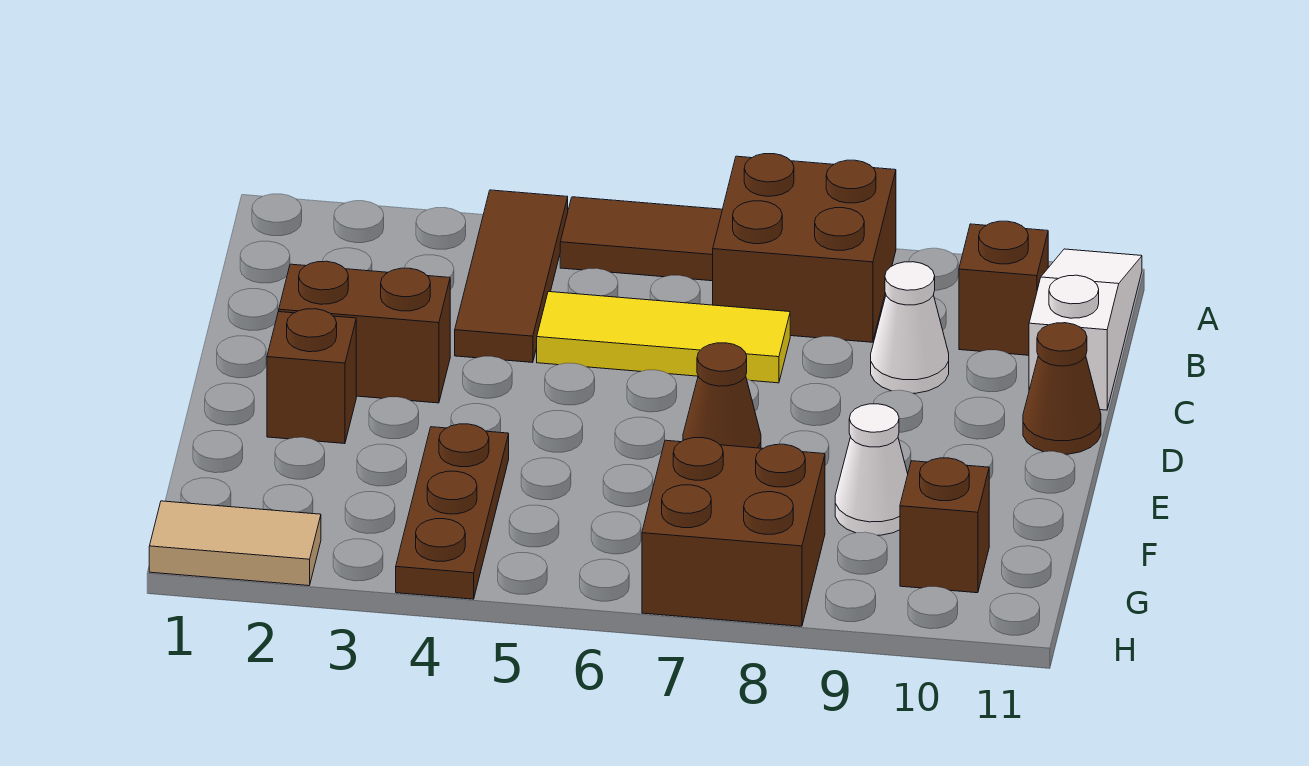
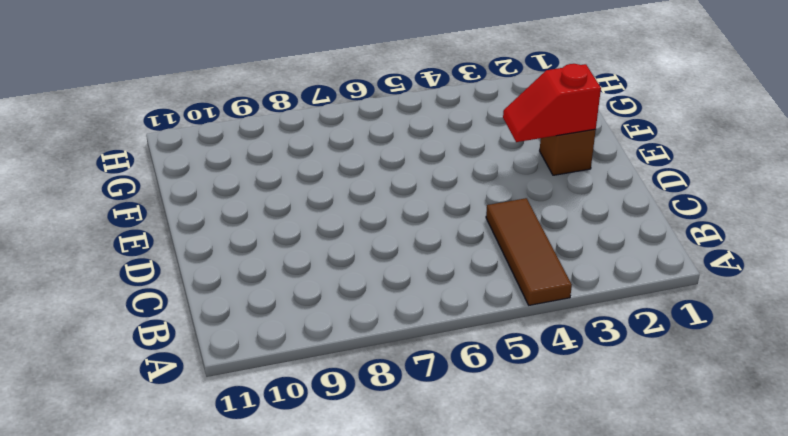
red 1x2 slope [503,64,601,142] -> none
none -> brown 1x2 tile [560,197,722,281]
none -> brown 2x2 brick [713,154,896,342]
none -> white 1x3 slope [1029,249,1142,410]

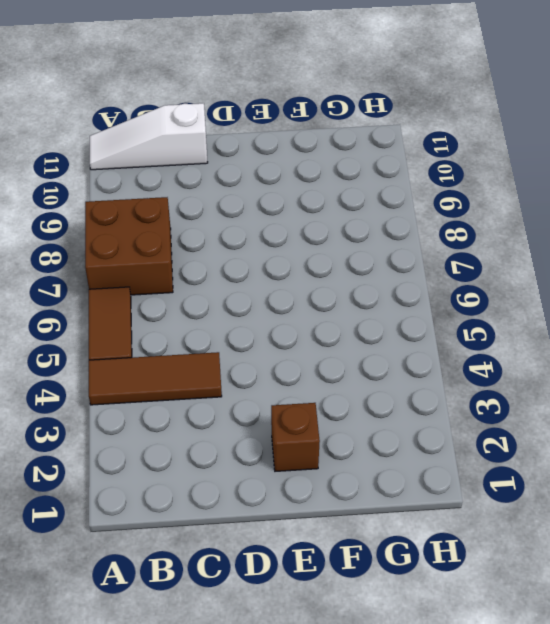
none -> brown 1x1 brick [959,221,1048,355]
none -> yellow 1x3 tile [537,292,790,383]
none -> white 1x1 cone [871,262,949,393]

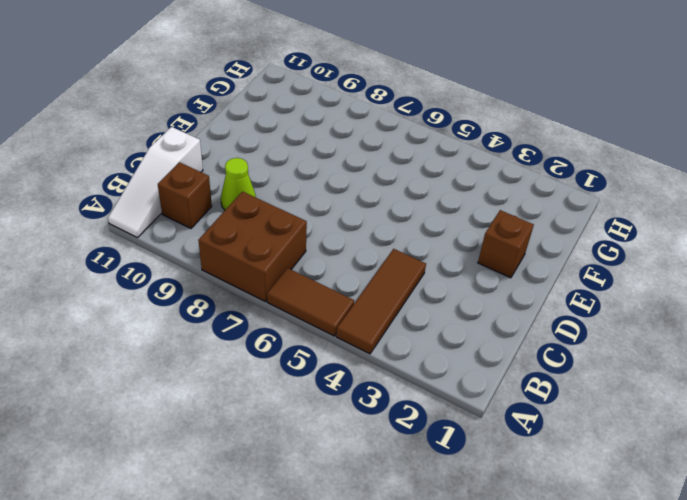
lime 1x1 cone [221,158,256,210] -> white 1x1 cone [871,262,949,393]
none -> yellow 1x3 tile [537,292,790,383]
none -> brown 1x2 brick [279,261,450,403]
none -> brown 1x1 cone [1023,323,1101,454]

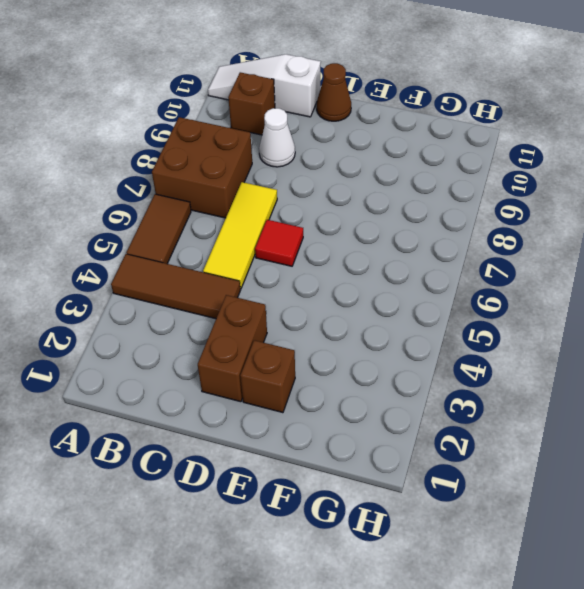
red 1x1 tile [255,220,303,266] -> none
none -> brown 1x1 cone [683,343,761,448]
none -> brown 1x3 plate [396,424,509,599]
none -> white 1x1 cone [835,404,908,535]

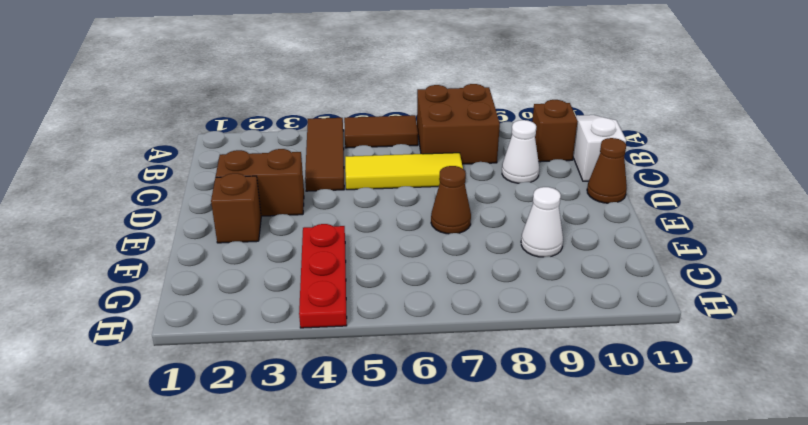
red 1x3 plate [299,224,347,328] -> brown 1x3 plate [396,424,509,599]
none -> brown 2x2 brick [642,438,825,626]
none -> brown 1x1 brick [900,458,989,593]
none -> tan 1x2 tile [149,501,321,586]

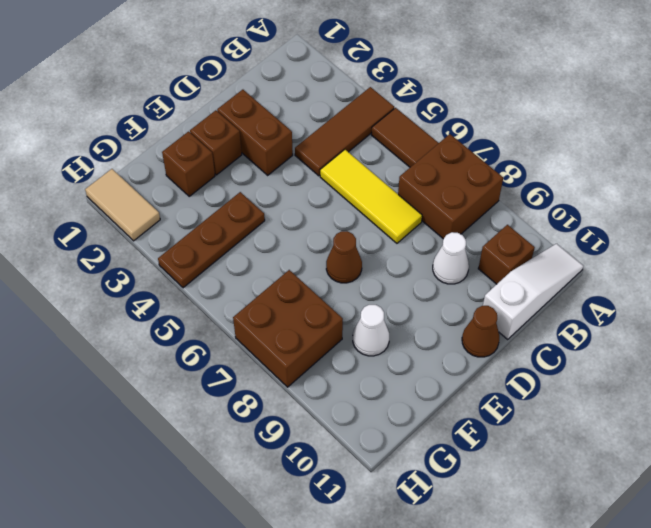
brown 1x1 brick [162,132,215,196] -> brown 1x1 brick moved to [900,458,989,593]

